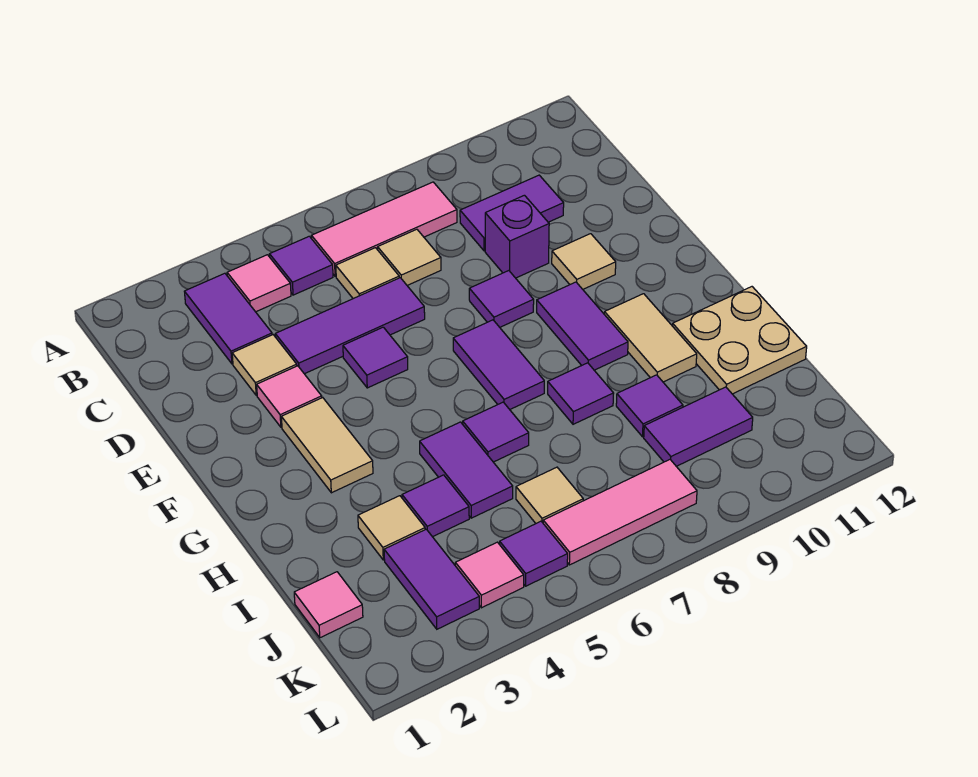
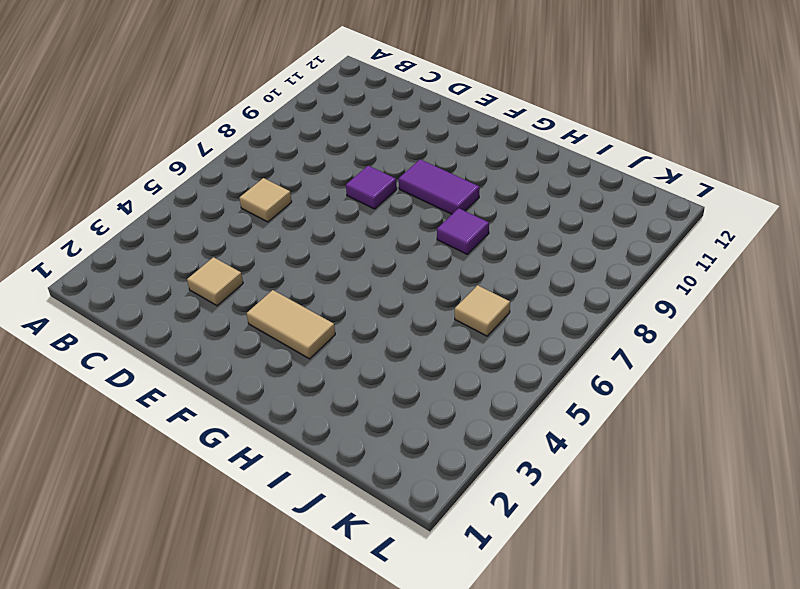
none -> purple 1x2 tile [184,273,272,364]
none -> pink 1x1 tile [227,255,291,312]
none -> purple 1x1 tile [270,236,333,295]
none -> pink 1x3 tile [312,182,457,276]

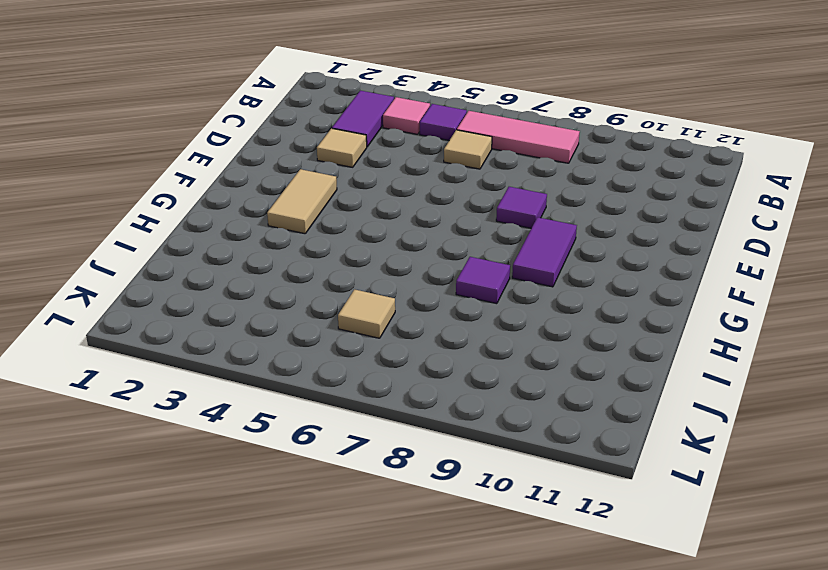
none -> tan 1x1 tile [378,229,441,285]
none -> purple 1x2 tile [460,175,564,251]
none -> purple 1x3 tile [275,278,425,374]
none -> purple 1x1 brick [485,195,549,278]

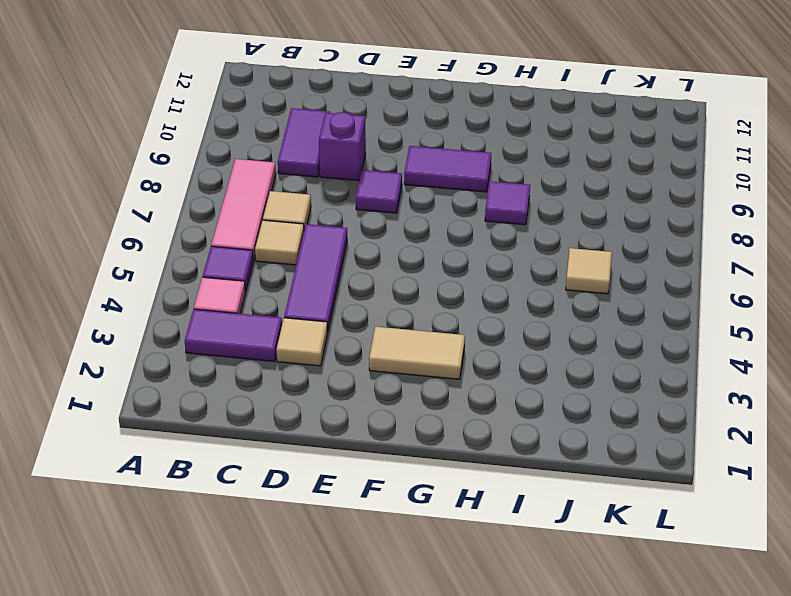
none -> pink 1x1 tile [257,366,322,427]
none -> purple 1x1 tile [343,327,408,388]
none -> tan 1x1 tile [552,234,616,289]
none -> purple 1x2 tile [453,320,544,409]

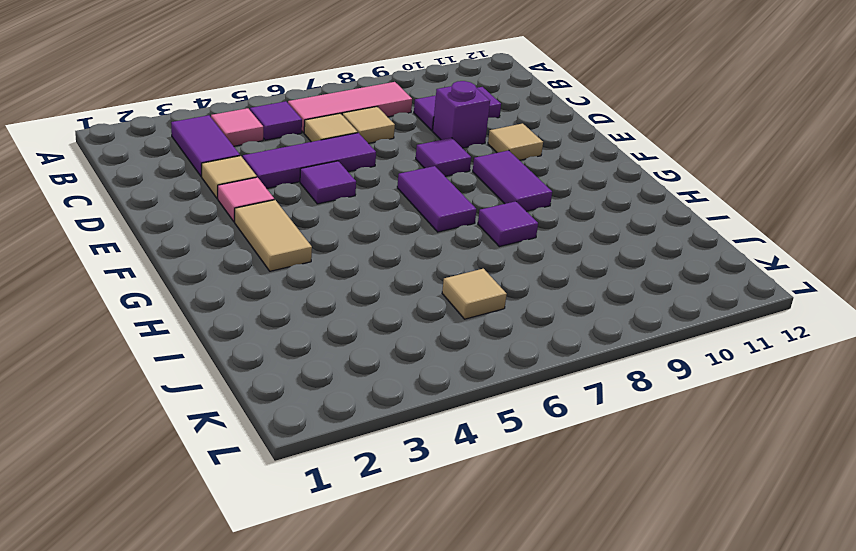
none -> tan 1x2 tile [604,294,697,382]
none -> purple 1x2 tile [420,422,513,518]
none -> purple 1x1 tile [463,402,529,462]
none -> tan 2x2 plate [673,287,807,394]

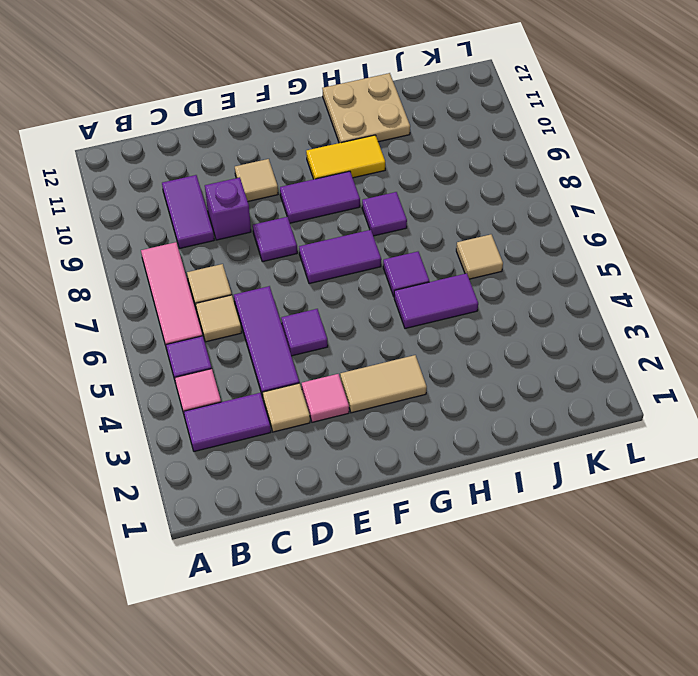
yellow 1x2 tile [306,135,385,179] -> tan 1x2 tile [604,294,697,382]
none -> tan 1x1 tile [358,496,425,560]
none -> purple 1x1 tile [402,475,469,537]
none -> purple 1x1 tile [616,375,683,437]
none -> pink 1x1 tile [294,572,363,638]

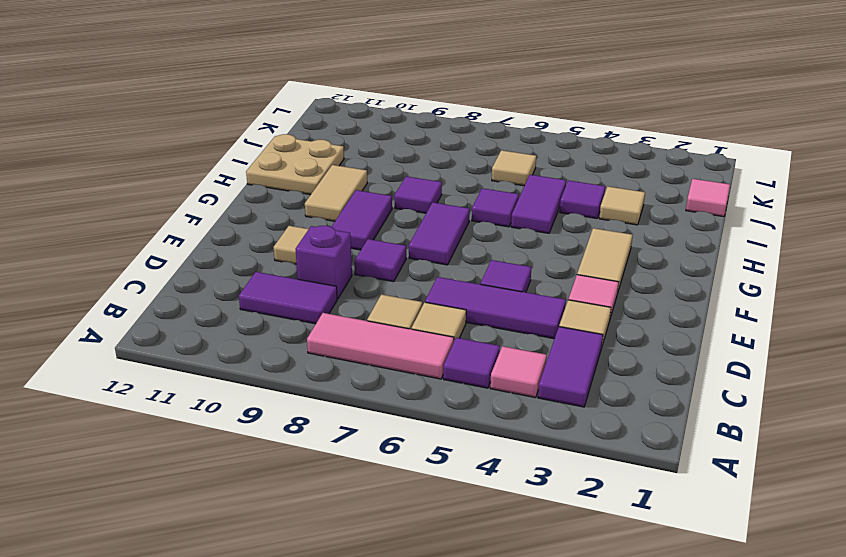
none -> purple 1x1 tile [616,375,683,437]
none -> purple 1x2 tile [384,529,479,629]
none -> purple 1x2 tile [644,387,753,466]
none -> pink 1x1 tile [455,542,524,608]

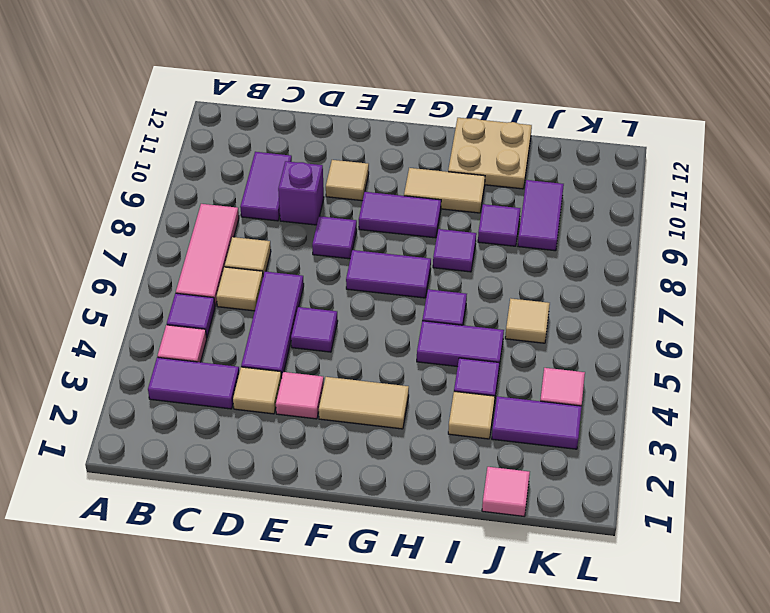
none -> purple 1x1 tile [500,521,568,586]
none -> pink 1x3 tile [543,460,697,565]

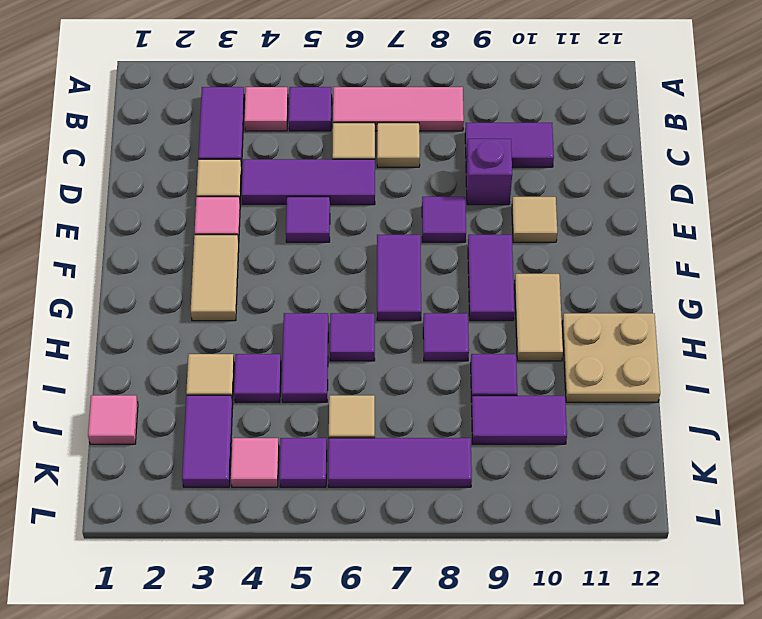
purple 1x3 tile [328,438,472,487] -> pink 1x3 tile [543,460,697,565]

